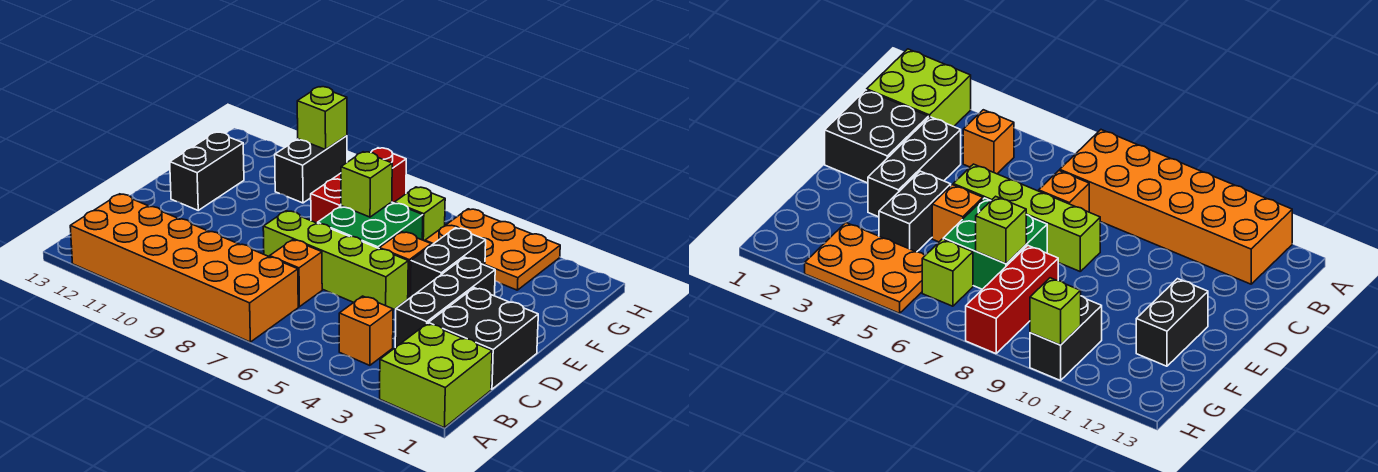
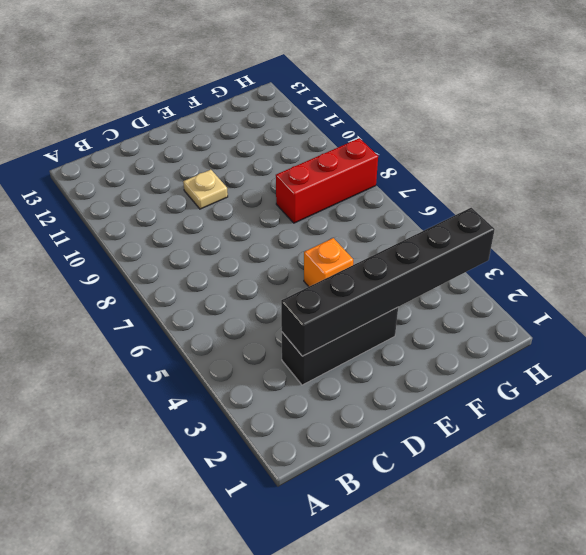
black 1x6 brick [281,208,495,356] -> none
tan 1x1 plate [183,170,228,209] -> none
none -> lime 2x2 brick [380,323,492,428]
none -> orange 2x6 brick [70,194,298,342]
none -> orange 1x1 brick [339,296,393,365]

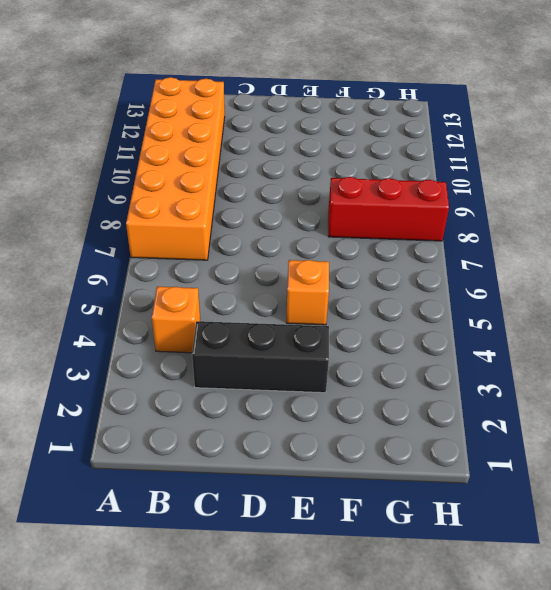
none -> lime 2x2 brick [380,323,492,428]
none -> black 2x2 brick [428,288,538,389]
none -> orange 1x1 brick [270,240,322,307]

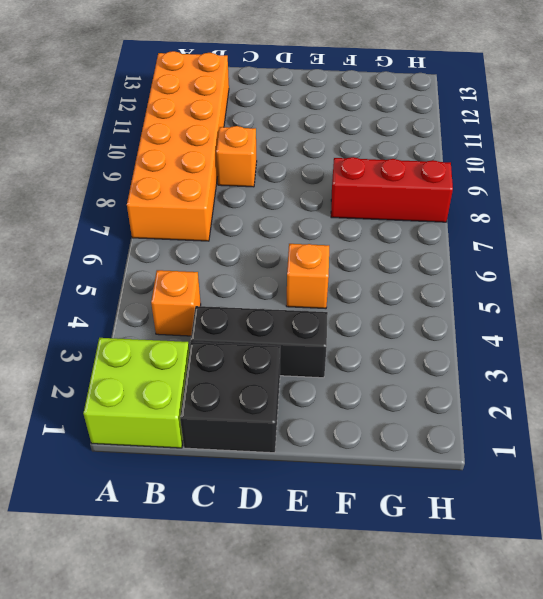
orange 1x1 brick [216,126,257,187] -> orange 1x1 brick moved to [270,240,322,307]
none -> lime 1x4 brick [263,211,408,310]
none -> black 1x2 brick [410,228,486,298]
none -> green 2x2 brick [318,202,423,248]

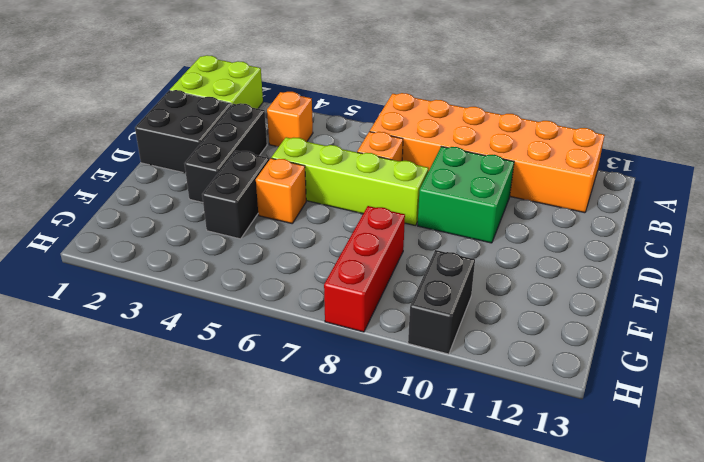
green 2x2 brick [418,146,514,243] -> green 2x2 brick moved to [318,202,423,248]
none -> black 1x2 brick [170,132,244,210]
none -> orange 2x3 plate [425,209,560,290]
none -> lime 1x1 brick [394,187,445,241]

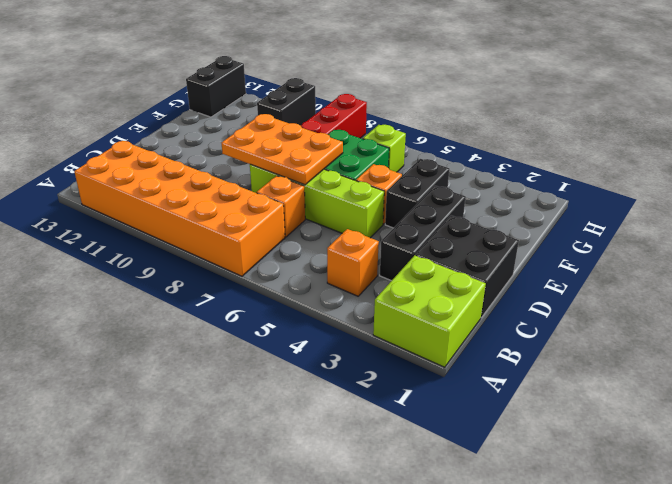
orange 2x3 plate [222,114,343,185] -> orange 2x3 plate moved to [425,209,560,290]
black 1x2 brick [186,56,246,117] -> black 1x2 brick moved to [170,132,244,210]
none -> lime 1x1 brick [341,152,392,217]
none -> lime 1x1 brick [297,87,347,150]

